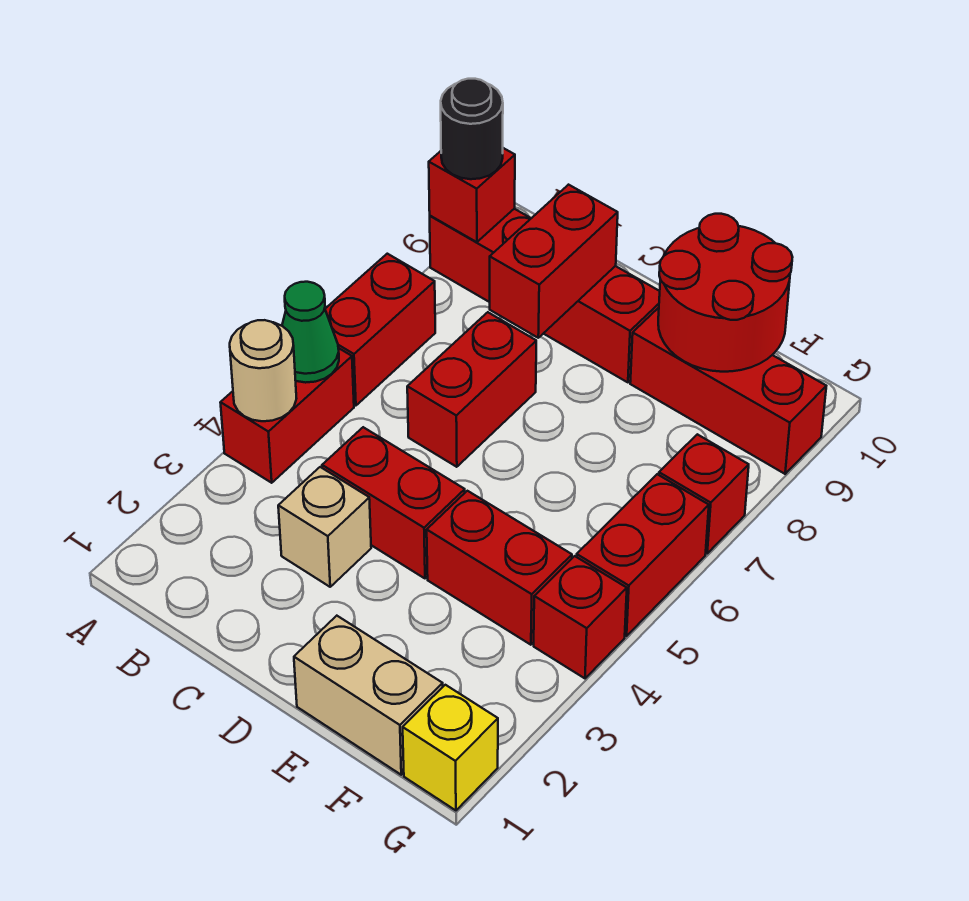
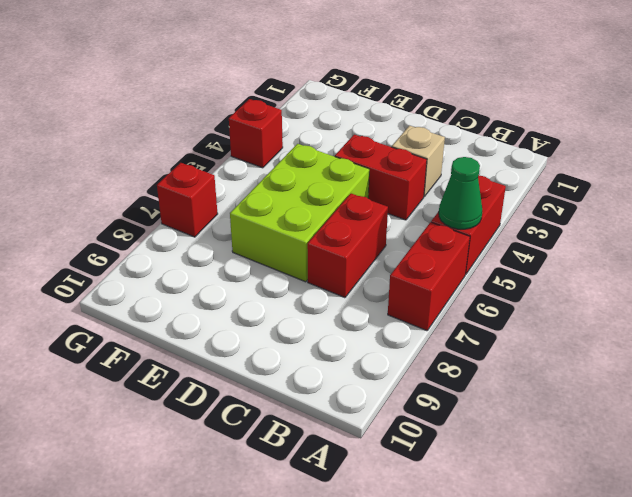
lime 2x3 brick [230,144,369,282] -> none
none -> red 1x4 brick [430,209,660,382]
none -> tan 1x2 brick [294,616,443,775]
none -> red 1x2 brick [427,491,572,645]

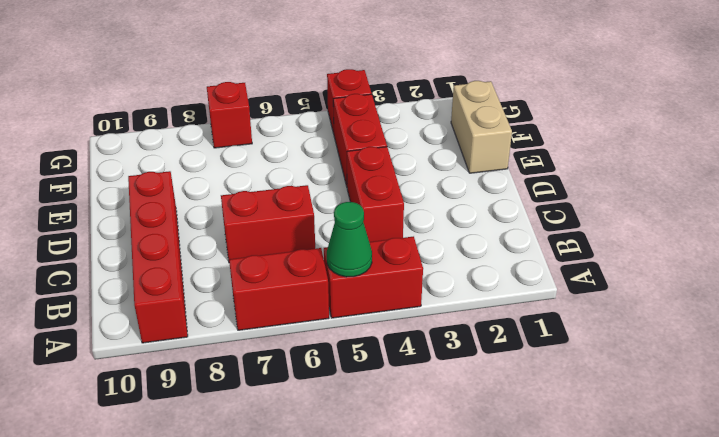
none -> tan 1x1 brick [278,467,371,587]
none -> red 1x3 brick [630,308,826,474]
none -> yellow 1x1 brick [403,685,498,810]

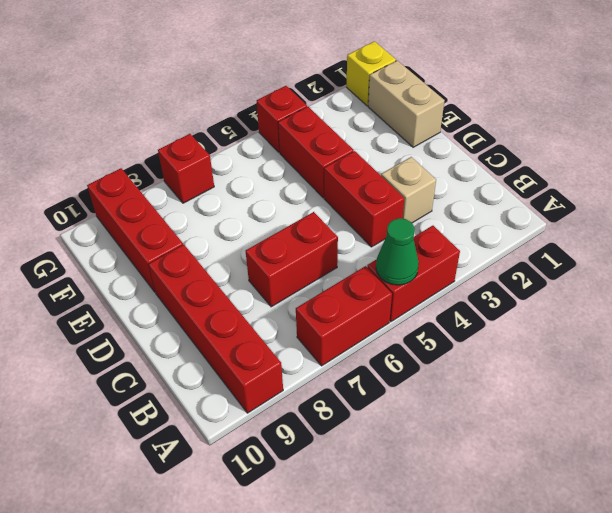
none -> red 1x2 brick [577,474,709,636]
none -> tan 1x1 round brick [230,320,296,421]
none -> red 1x1 brick [429,148,515,242]

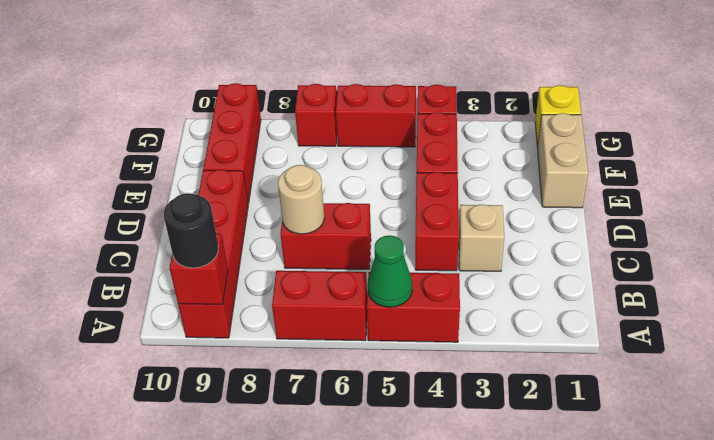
tan 1x1 round brick [278,165,324,234] -> tan 1x1 round brick moved to [230,320,296,421]
none -> red 1x2 brick [490,185,618,338]
none -> red 2x2 round brick [658,214,792,372]

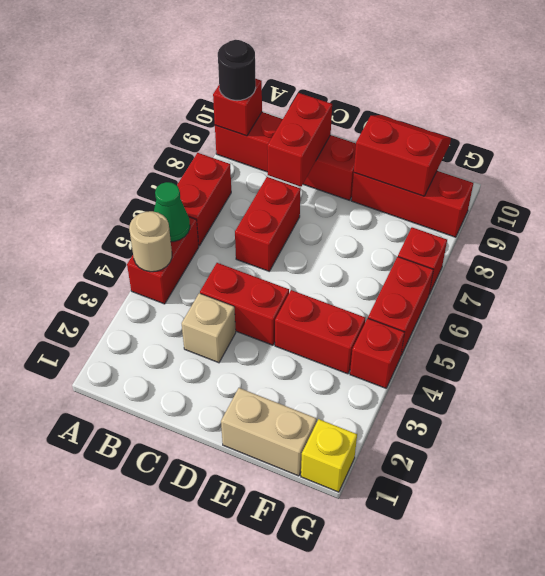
red 2x2 slope [354,115,451,196] -> red 2x2 round brick [658,214,792,372]

